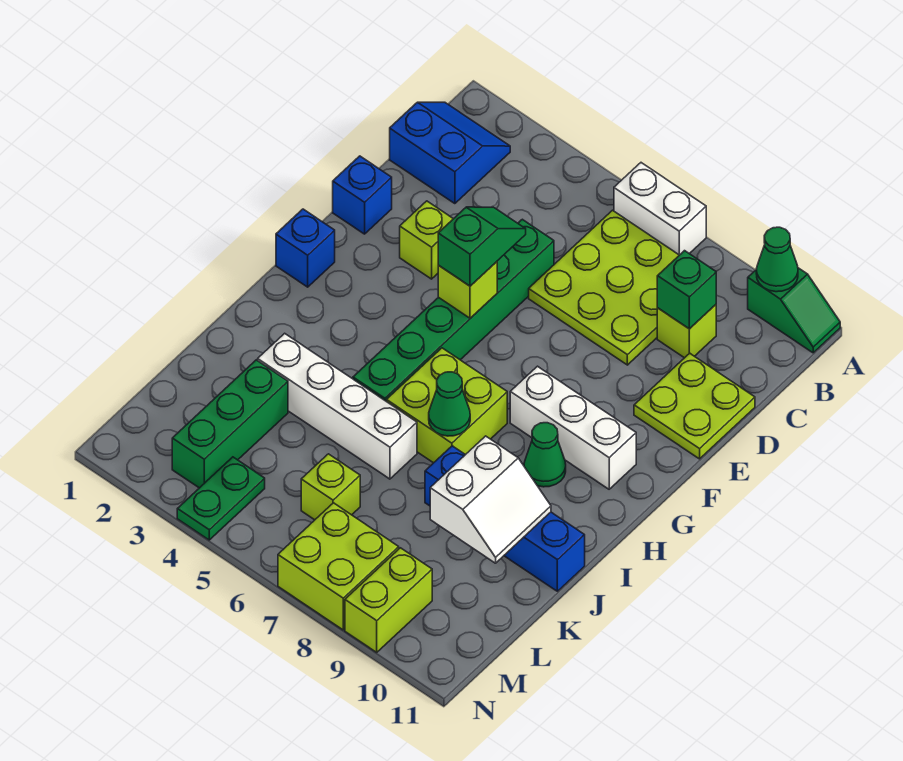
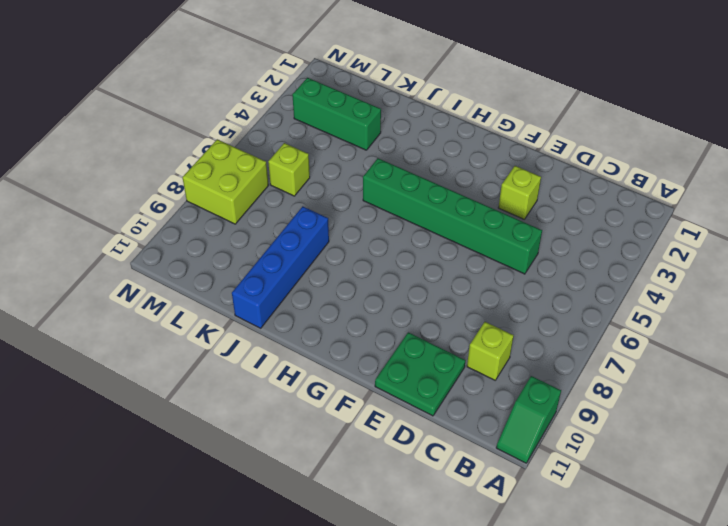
green 2x2 plate [375,332,466,416] -> lime 2x2 plate [634,353,755,459]
none -> white 1x2 brick [614,163,706,255]
none -> blue 2x2 slope [390,102,510,204]
none -> lime 3x3 plate [529,210,679,365]

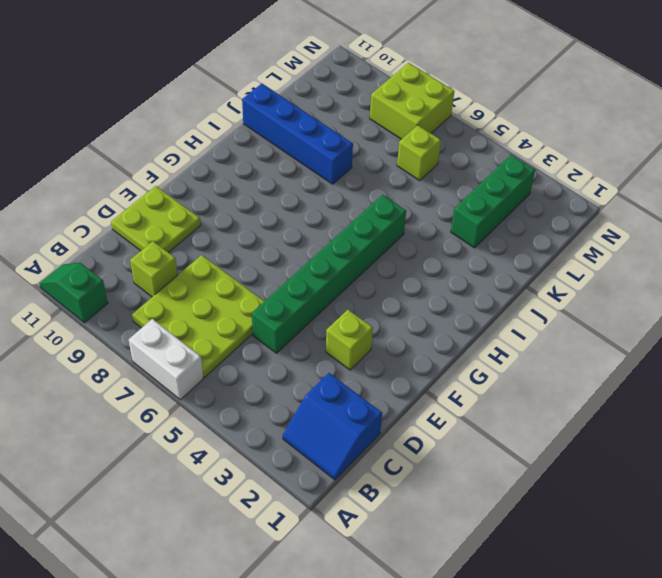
none -> blue 1x1 brick [333,156,392,234]
none -> blue 1x1 brick [276,209,335,287]
none -> white 1x3 brick [510,366,636,489]

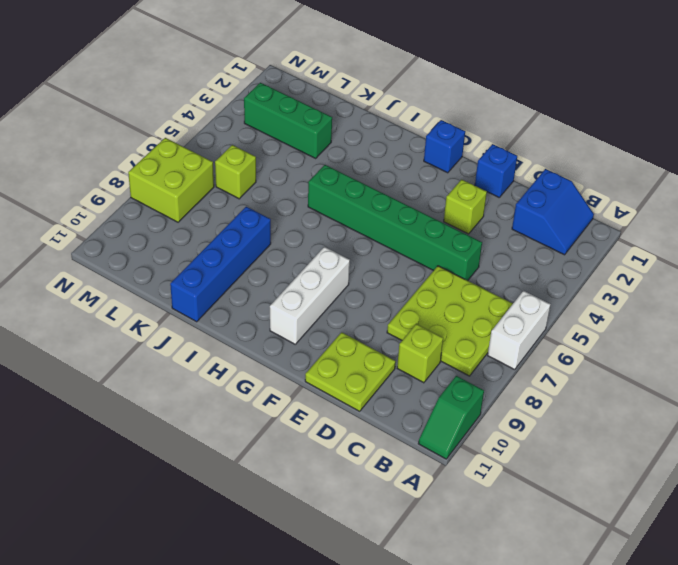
none -> lime 2x2 brick [387,348,507,463]
none -> green 1x1 cone [524,423,566,487]
none -> white 1x4 brick [258,333,417,479]

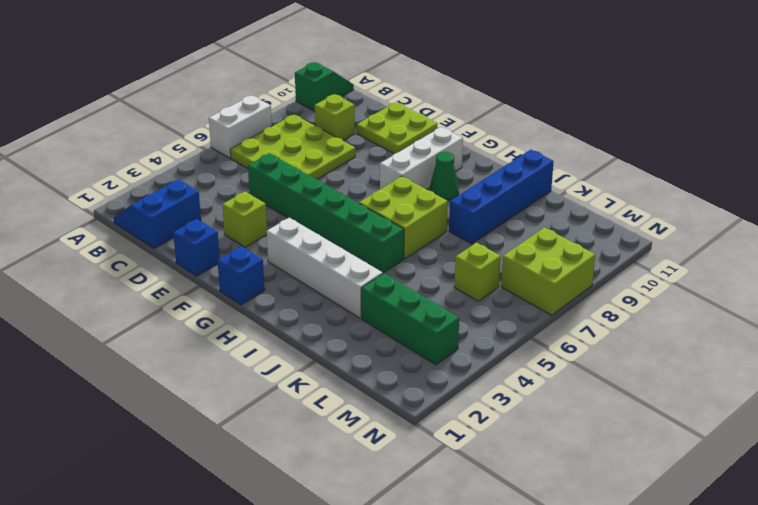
white 1x4 brick [267,218,383,318] -> white 1x4 brick turned to [258,333,417,479]
none -> green 1x2 plate [177,457,265,540]
none -> lime 1x2 brick [345,548,432,652]
none -> green 1x1 cone [756,227,798,292]

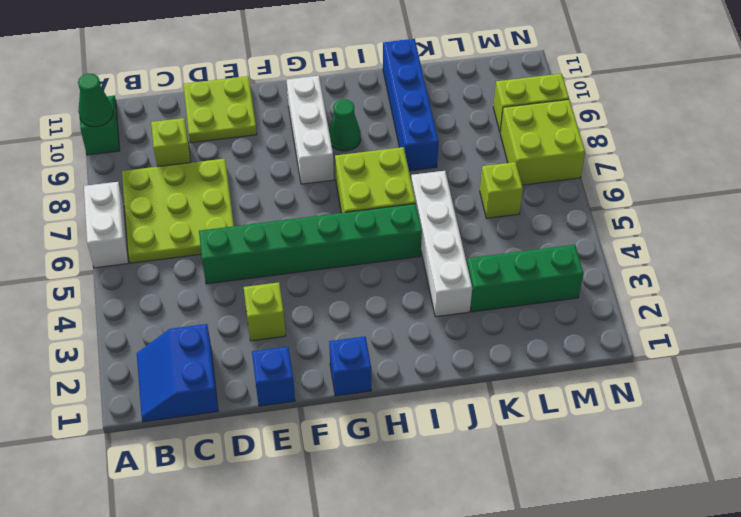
none -> green 1x2 plate [177,457,265,540]
none -> green 1x1 brick [657,251,716,329]
none -> lime 1x1 brick [438,262,497,318]

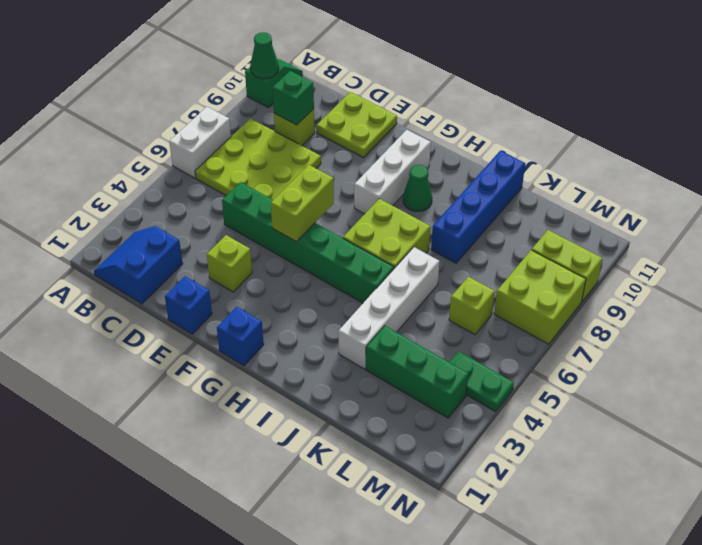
lime 1x2 brick [271,165,334,242] -> lime 1x1 brick [438,262,497,318]
none -> green 1x1 cone [429,372,470,436]
none -> white 2x2 slope [430,436,551,563]
none -> green 1x2 slope [438,207,526,286]

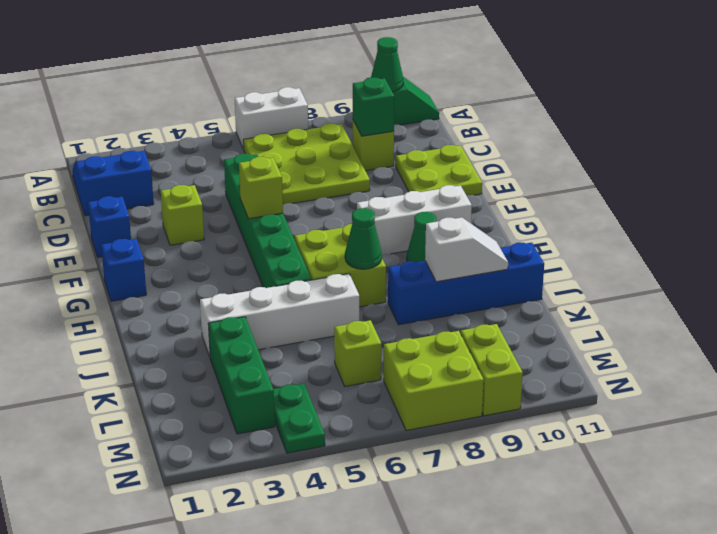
white 1x2 slope [425,218,508,282] -> white 2x2 slope [430,436,551,563]
none -> green 1x2 slope [438,207,526,286]

